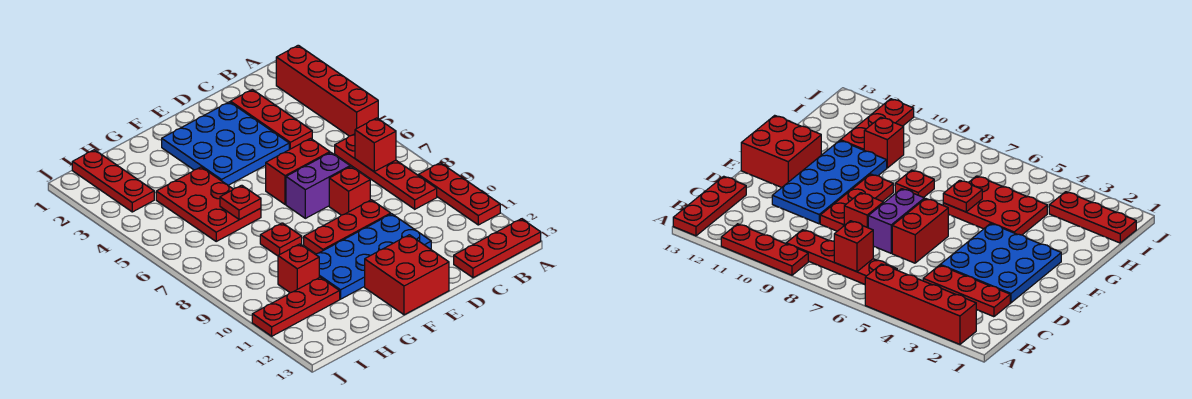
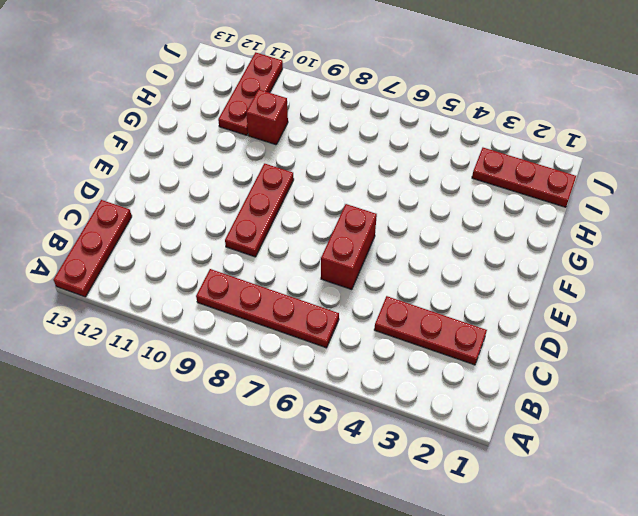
none -> red 1x4 brick [276,45,378,136]
none -> red 1x3 plate [418,163,500,225]
none -> blue 3x3 plate [162,102,289,185]

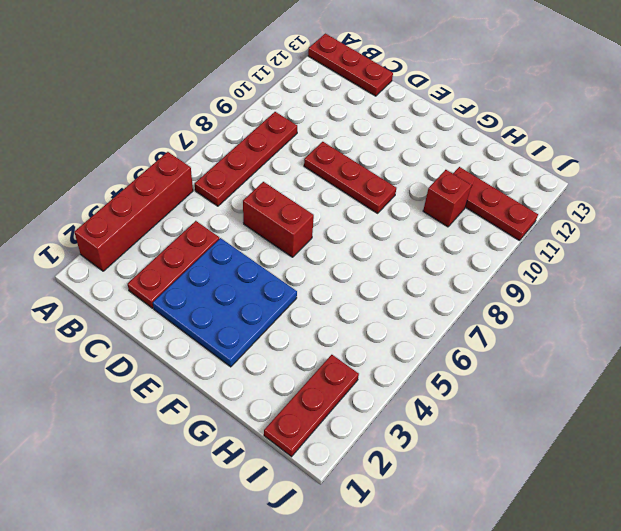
none -> red 1x3 plate [418,163,500,225]
none -> purple 1x2 brick [286,153,350,218]
none -> red 1x1 brick [329,167,370,215]

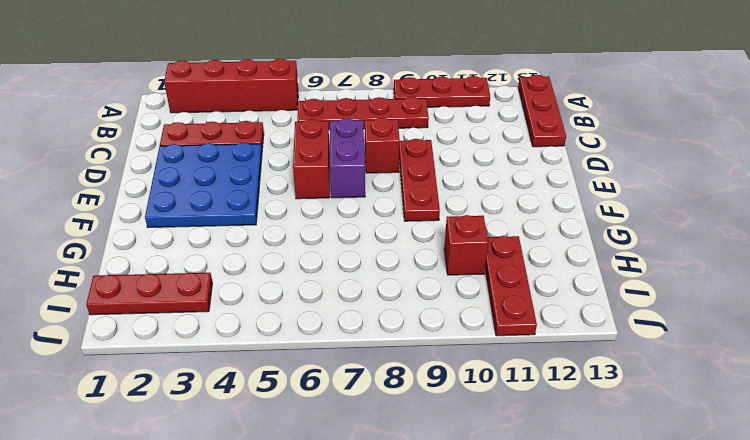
none -> blue 2x4 plate [315,214,431,299]
none -> red 2x2 brick [365,235,449,315]
none -> red 2x3 plate [156,167,261,241]

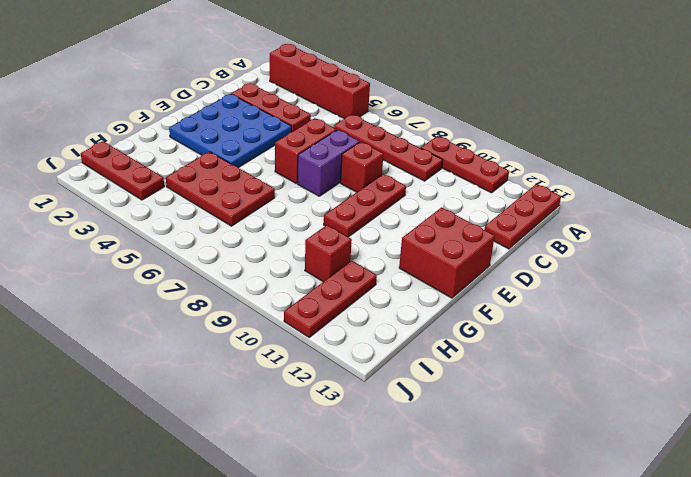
none -> blue 2x4 plate [315,214,431,299]
none -> red 1x1 plate [260,223,302,256]
none -> red 1x1 brick [355,118,396,171]

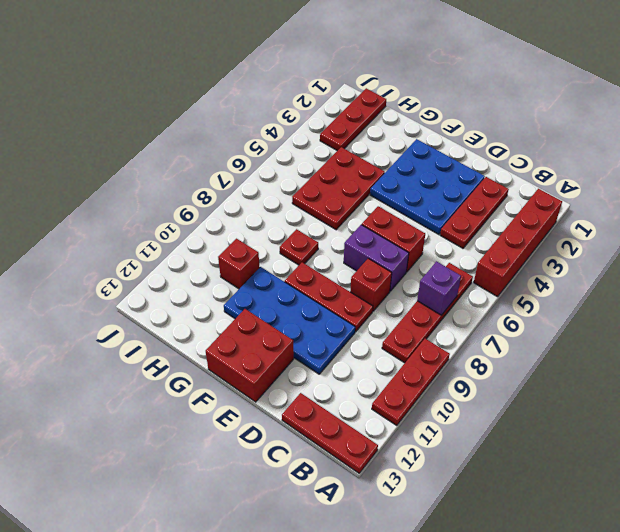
purple 1x1 brick [417,261,461,315] -> red 1x1 brick [355,118,396,171]
none -> red 1x3 plate [252,277,340,336]
none -> red 1x1 plate [220,185,261,220]

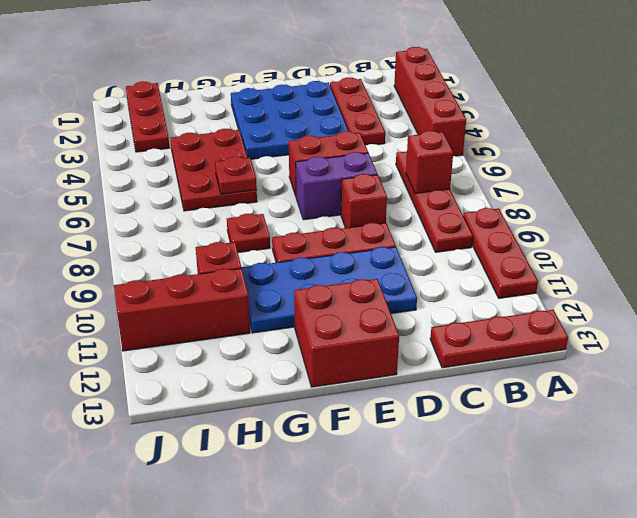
red 1x3 brick [114,268,250,351] -> red 1x3 plate [252,277,340,336]

